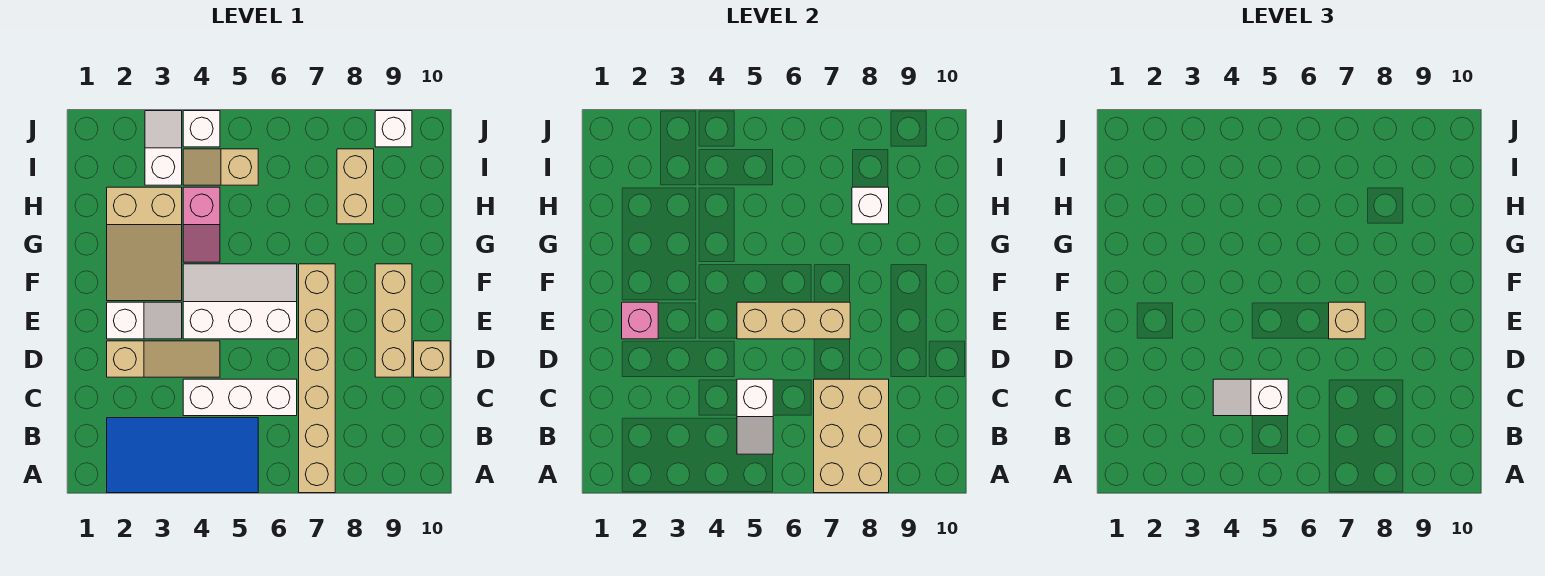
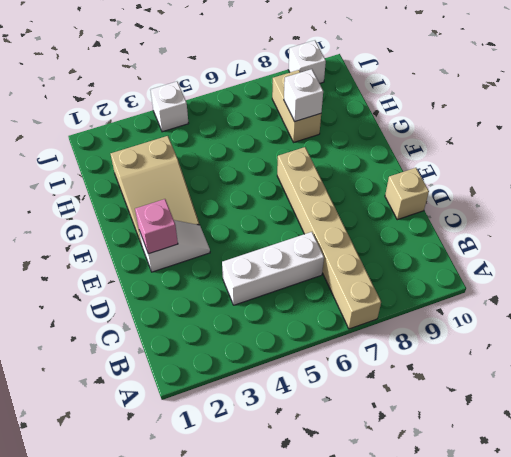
none -> blue 2x4 tile [107,418,258,493]
none -> tan 1x3 slope [107,341,220,377]
none -> tan 1x3 brick [375,264,412,377]

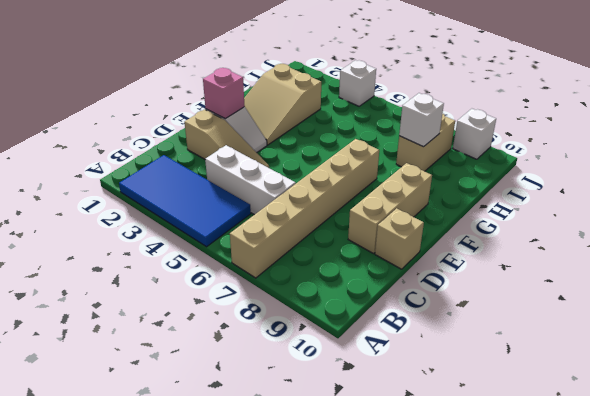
none -> white 2x3 slope [183,264,297,339]
none -> pink 1x2 slope [183,187,220,262]
none -> white 1x2 slope [145,111,182,185]

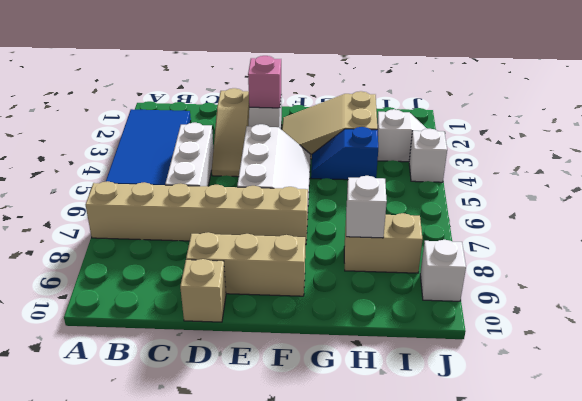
blue 1x2 slope [311,127,378,180] -> pink 1x2 slope [183,187,220,262]
none -> tan 1x2 slope [183,149,258,185]
none -> tan 2x3 brick [814,379,889,493]
none -> white 1x2 slope [737,379,773,454]

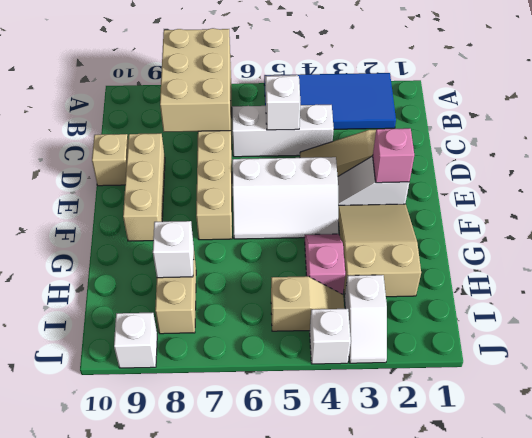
none -> tan 1x3 brick [737,302,850,339]
none -> white 1x2 slope [1213,379,1288,416]
none -> tan 1x1 brick [1329,302,1365,339]

